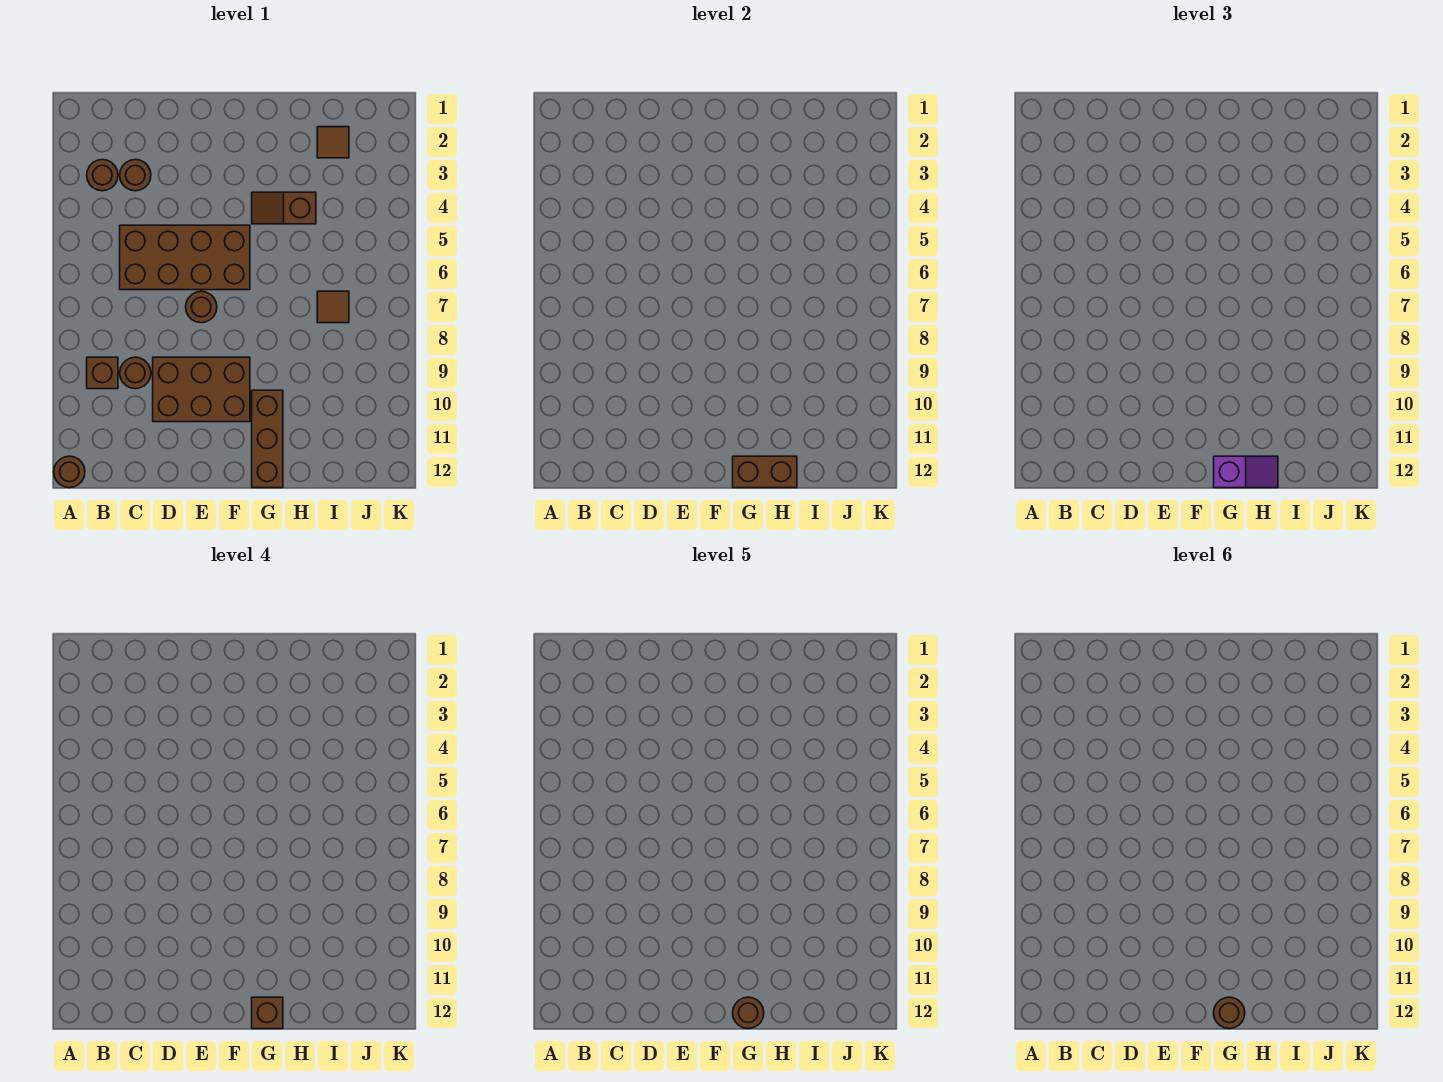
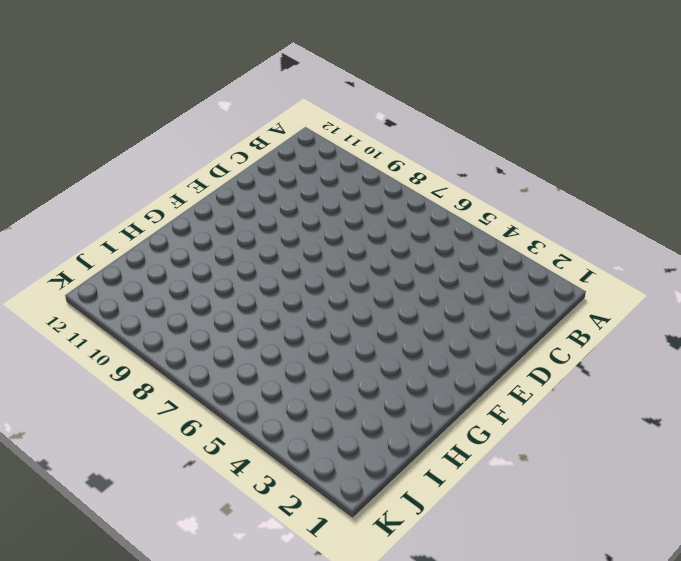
none -> brown 1x1 round brick [54,456,85,488]
none -> brown 1x1 round brick [87,160,118,191]
none -> brown 1x1 brick [87,357,118,389]

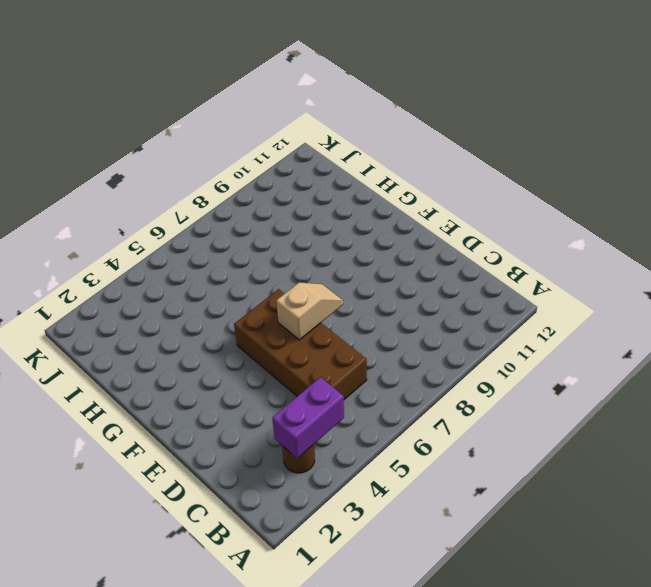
purple 1x2 brick [272,377,344,458] -> none
tan 1x2 slope [276,282,343,340] -> none
none -> brown 1x1 round brick [54,456,85,488]
none -> brown 1x1 brick [87,357,118,389]
none -> brown 1x1 round brick [120,160,151,191]

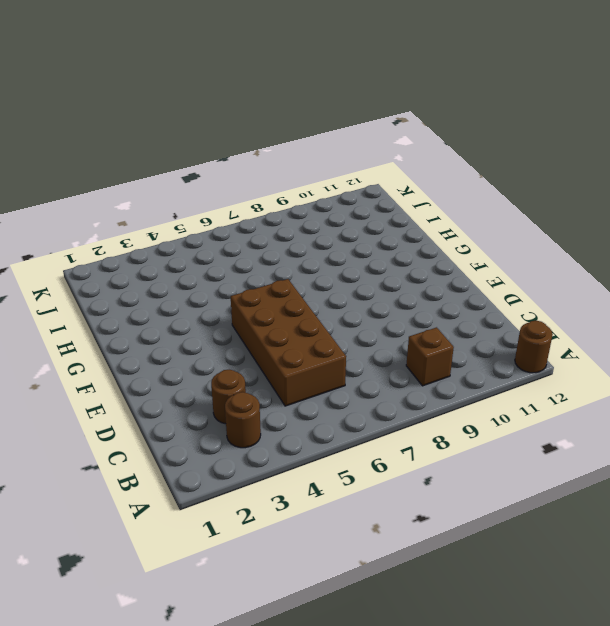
none -> brown 1x1 round brick [120,357,151,389]
none -> brown 2x3 brick [153,357,250,422]
none -> brown 1x1 round brick [186,291,217,323]

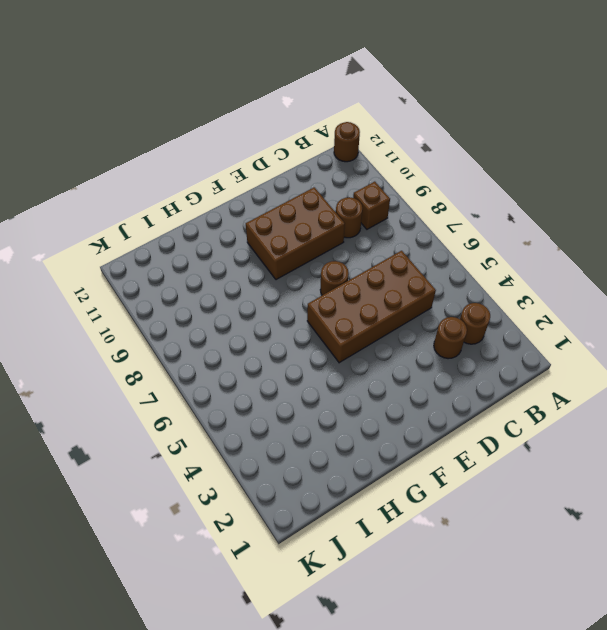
none -> brown 1x2 slope [252,192,316,224]
none -> brown 1x3 brick [252,390,283,488]
none -> brown 1x1 tile [317,127,349,158]

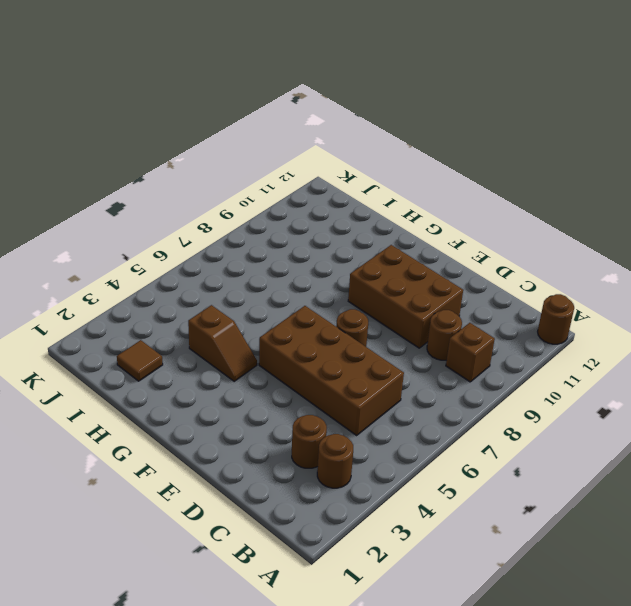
none -> brown 1x3 brick [252,390,283,488]
none -> brown 1x1 tile [317,291,349,323]
none -> brown 1x2 brick [733,456,797,488]

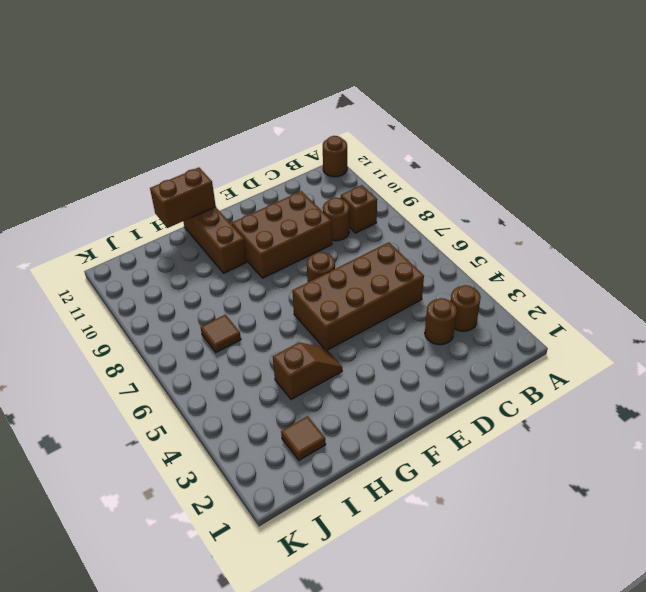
none -> purple 1x2 slope [1214,456,1278,488]
none -> brown 1x1 brick [252,997,283,1029]
none -> brown 1x1 round brick [733,997,764,1029]

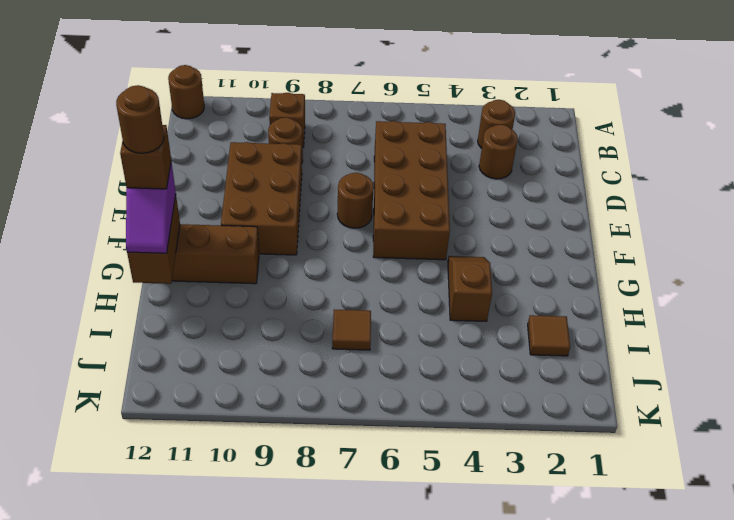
none -> brown 1x1 round brick [1214,997,1245,1029]

